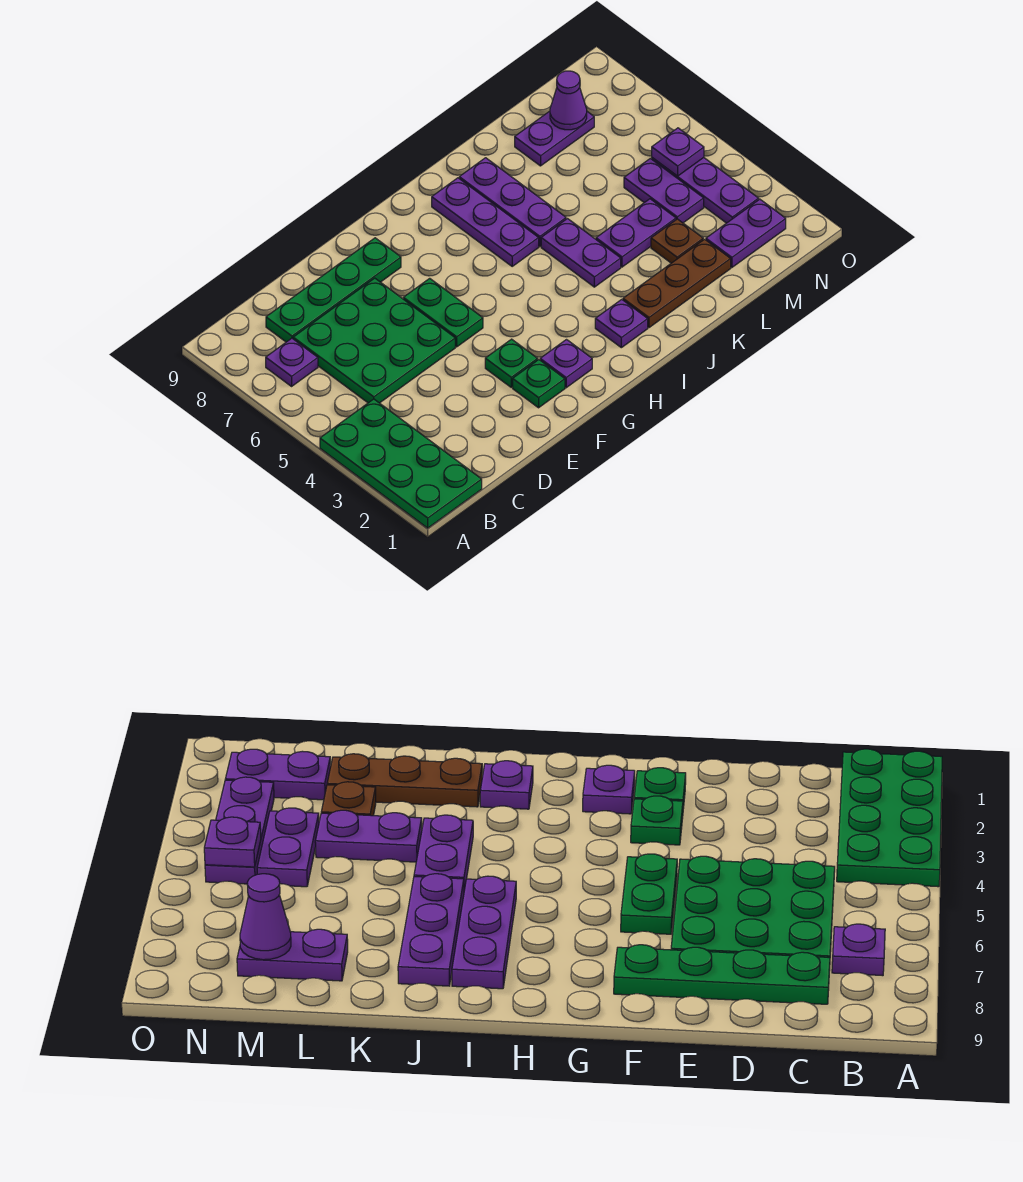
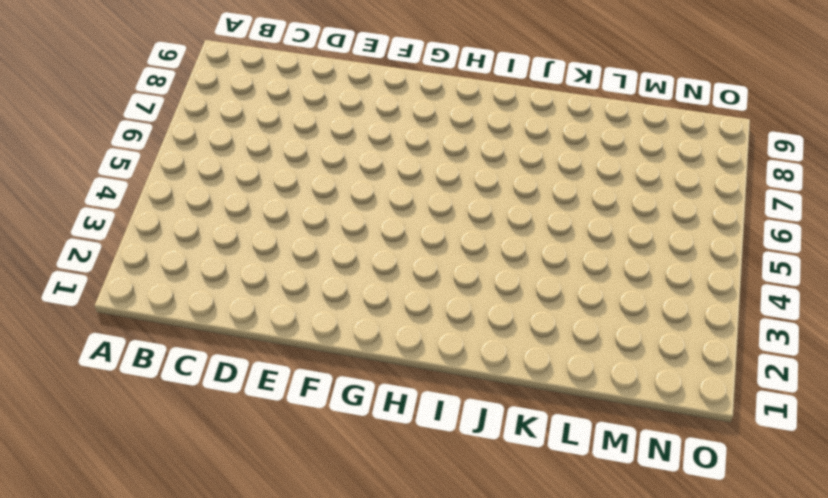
none -> green 2x4 plate [320,399,482,528]
none -> purple 1x1 plate [266,338,318,386]
none -> green 3x3 plate [293,278,455,403]

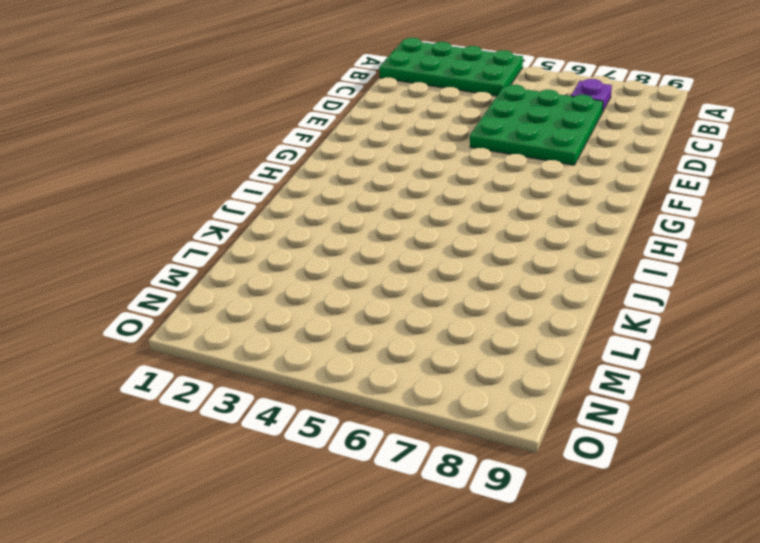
none -> green 1x4 plate [266,238,401,342]
none -> green 1x1 plate [513,360,565,408]
none -> green 1x1 plate [485,339,538,387]

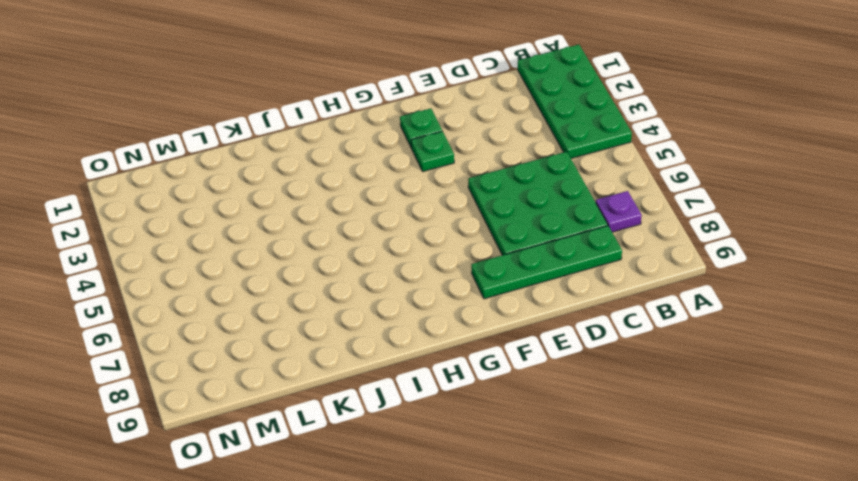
none -> green 1x2 plate [403,278,483,347]
none -> purple 1x1 plate [540,340,592,388]
none -> purple 1x1 plate [595,299,648,348]

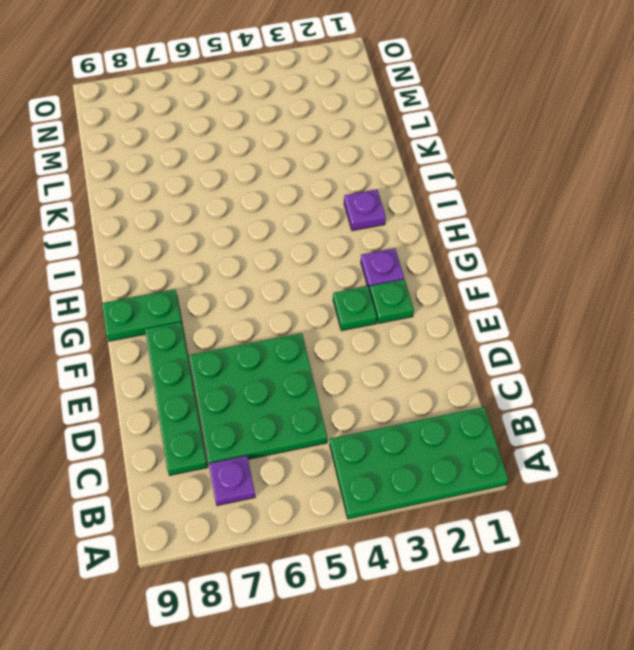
green 1x2 plate [102,290,182,341] -> green 1x2 plate moved to [403,278,483,347]
none -> purple 1x3 plate [432,178,539,266]
none -> brown 1x3 plate [623,239,731,328]
none -> purple 1x2 plate [541,219,621,287]

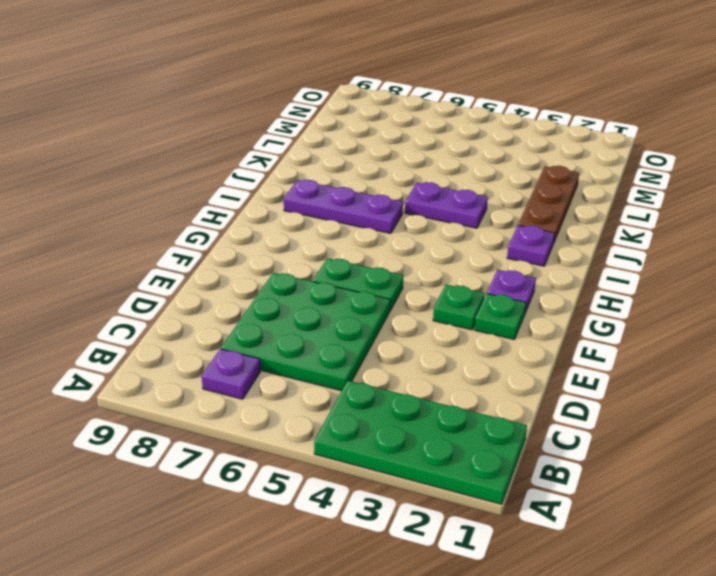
none -> green 1x4 plate [266,238,401,342]
none -> purple 1x3 plate [459,158,566,246]
none -> purple 1x2 plate [596,199,676,267]

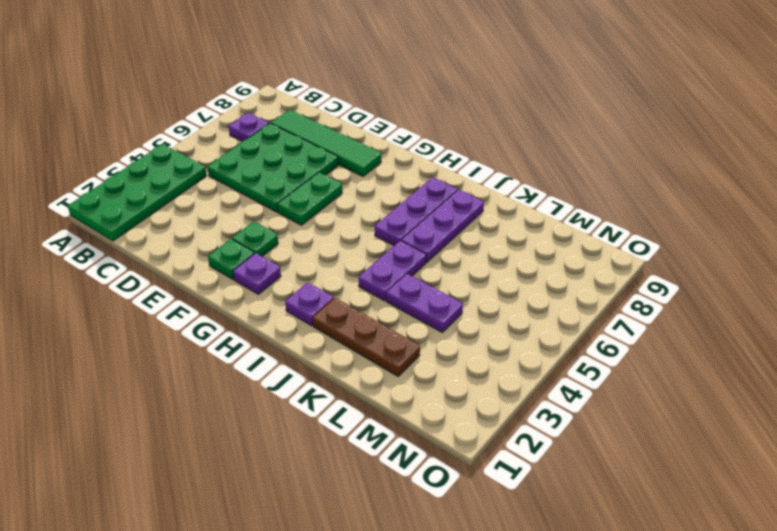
green 1x4 tile [271,110,381,177] -> green 1x4 plate [266,238,401,342]
none -> brown 1x1 plate [651,219,703,263]
none -> purple 1x2 plate [515,111,594,166]
none -> purple 1x2 plate [706,199,786,267]

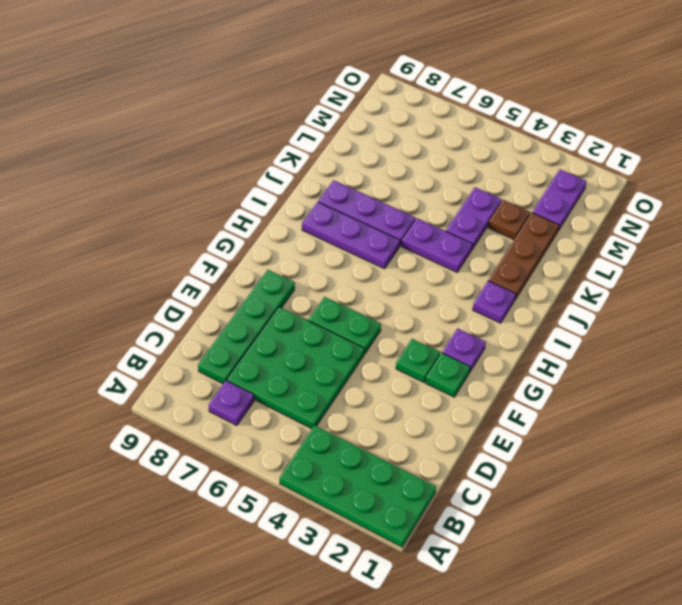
none -> purple 1x2 plate [515,111,594,166]
none -> purple 1x2 plate [624,158,704,223]
none -> purple 1x3 plate [652,158,759,223]

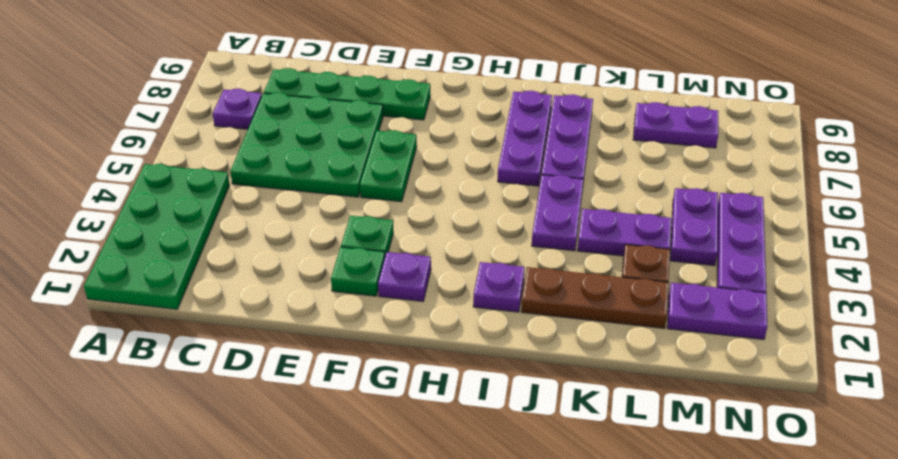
none -> purple 1x1 cone [550,71,587,130]
none -> purple 1x1 plate [652,128,704,176]

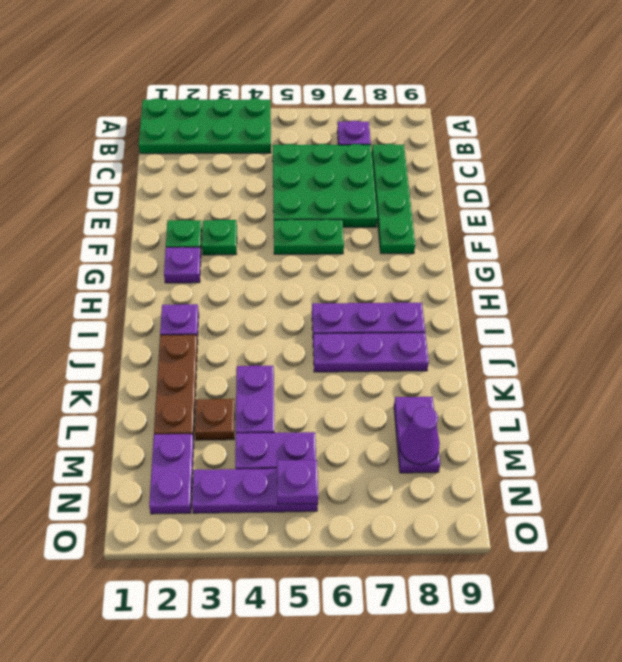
none -> purple 1x2 plate [541,219,621,287]

